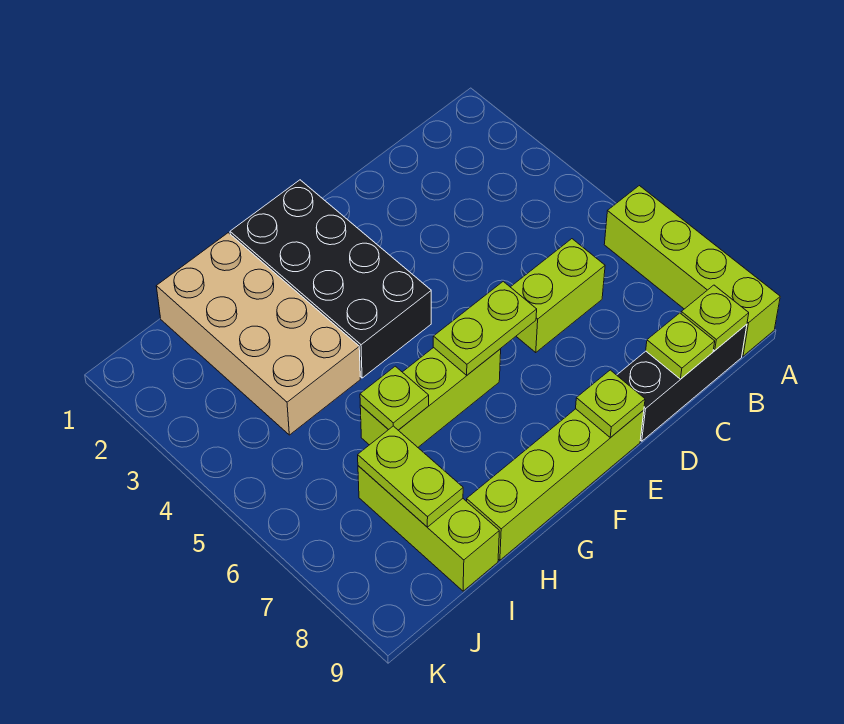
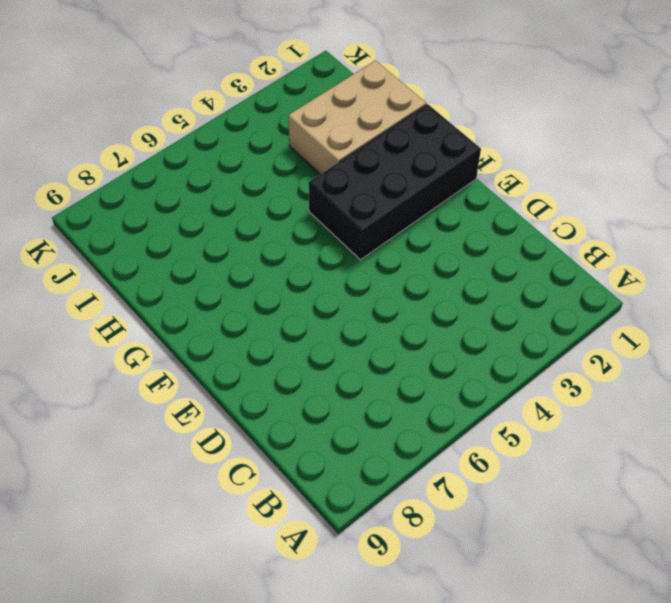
tan 2x3 brick [288,61,426,174] -> tan 2x4 brick [156,233,360,435]
none -> lime 1x4 brick [604,186,780,356]
none -> black 1x3 brick [617,324,747,441]
none -> lime 1x2 brick [511,239,605,352]

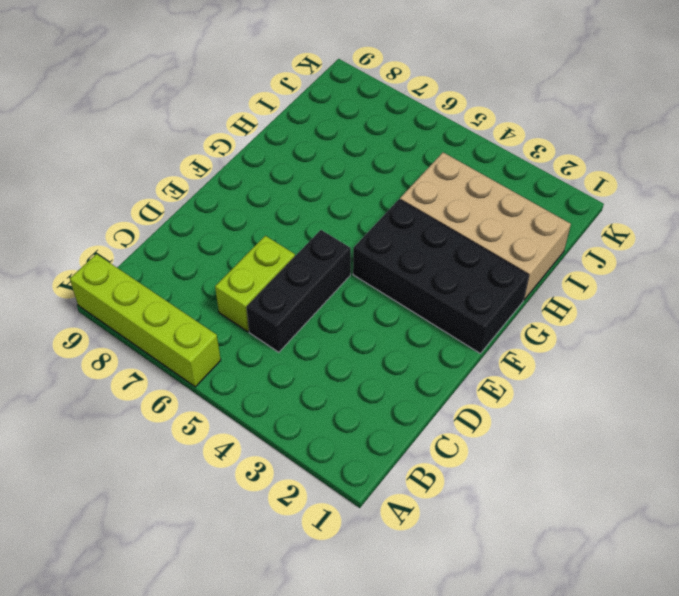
black 1x3 brick [246,230,351,352] -> black 1x3 brick moved to [617,324,747,441]
none -> lime 1x4 brick [467,409,644,560]
none -> lime 1x3 brick [360,348,501,447]
none -> lime 1x3 brick [358,466,499,591]

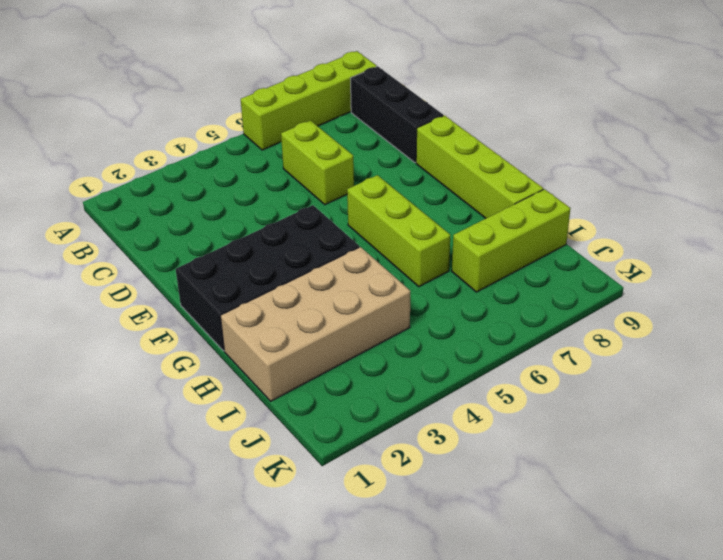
none -> lime 1x1 plate [681,285,749,351]
none -> lime 1x1 plate [646,313,715,379]
none -> lime 1x2 plate [433,281,537,375]

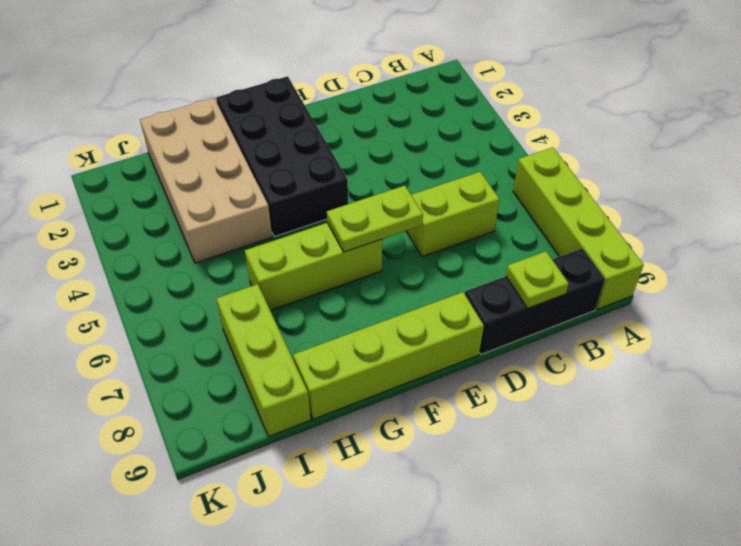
none -> lime 1x1 plate [681,285,749,351]
none -> lime 1x1 plate [576,370,645,438]
none -> lime 1x1 plate [360,366,429,430]

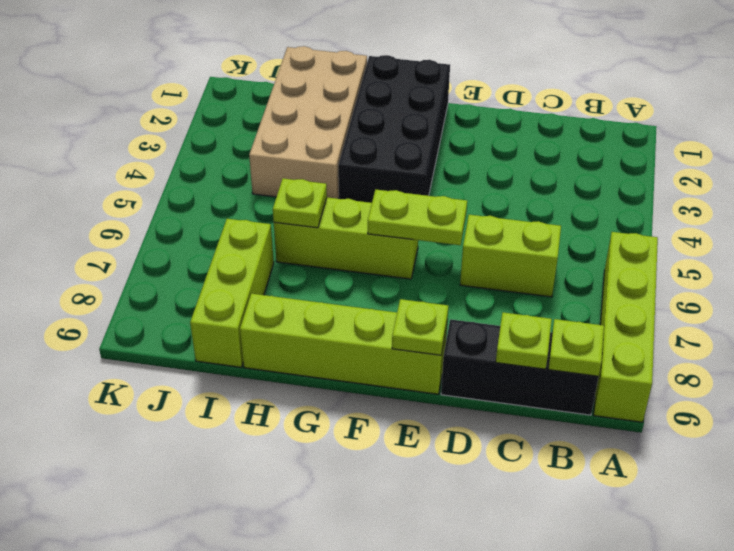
none -> lime 1x2 plate [358,426,463,527]

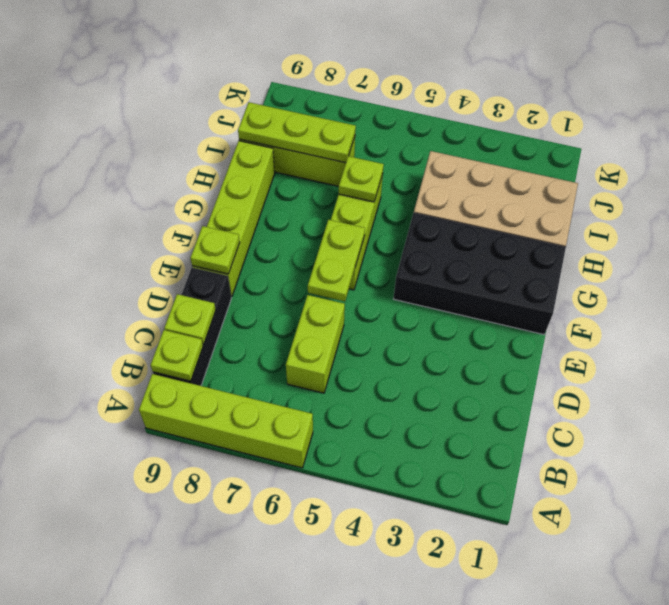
lime 1x3 plate [238,102,356,163] -> lime 1x2 plate [358,426,463,527]

